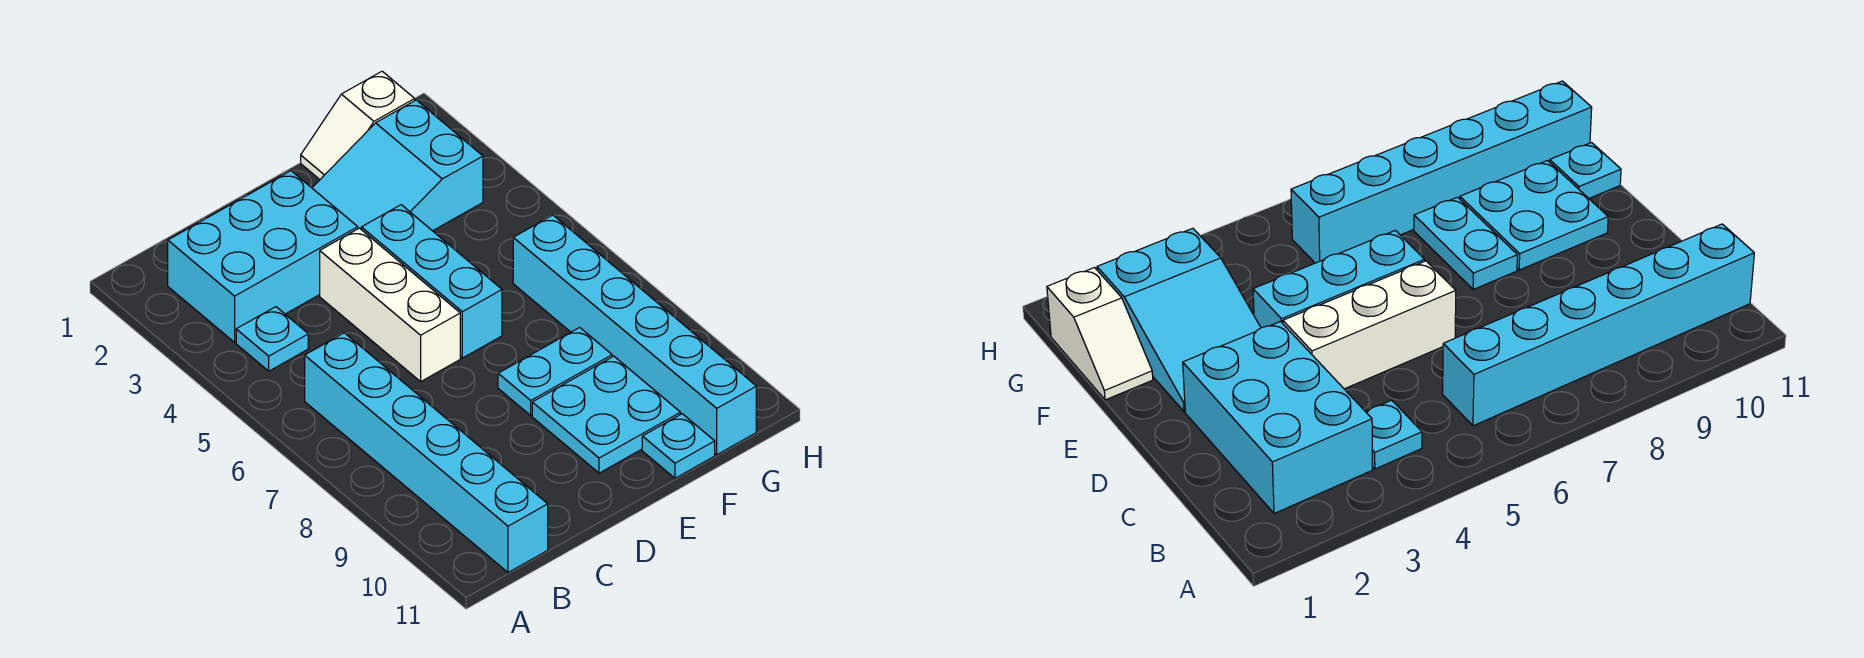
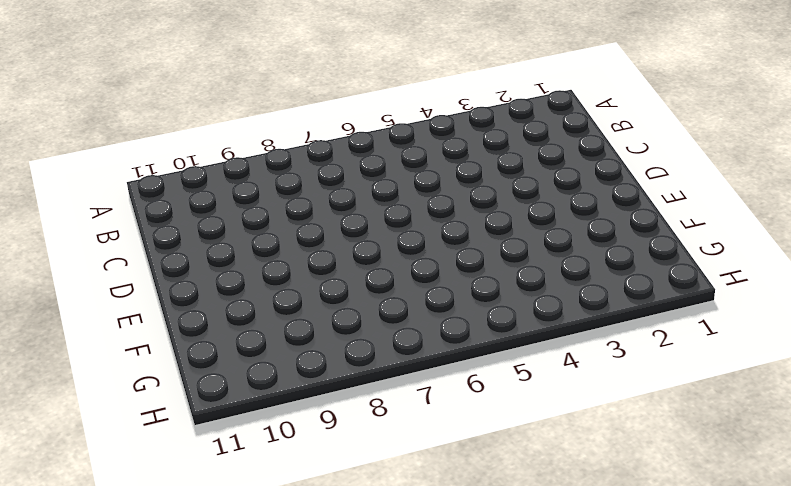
none -> cyan 2x3 brick [168,171,358,342]
none -> cyan 1x1 plate [236,307,308,371]

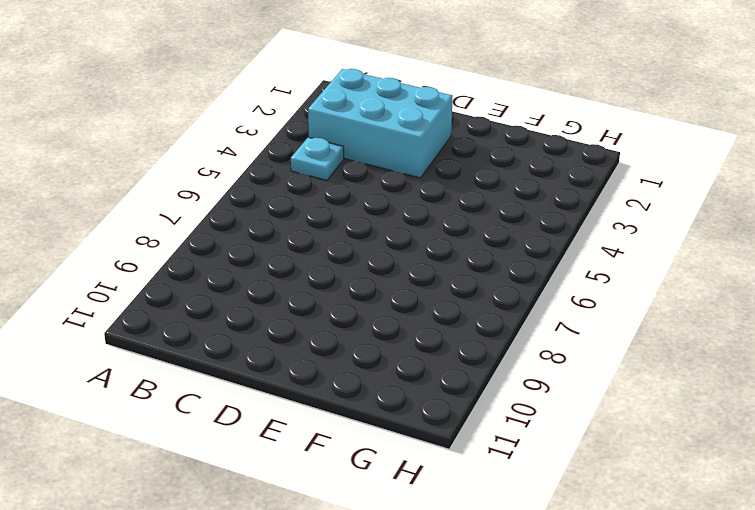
none -> cyan 1x6 brick [305,333,548,573]
none -> white 1x3 brick [320,228,460,382]

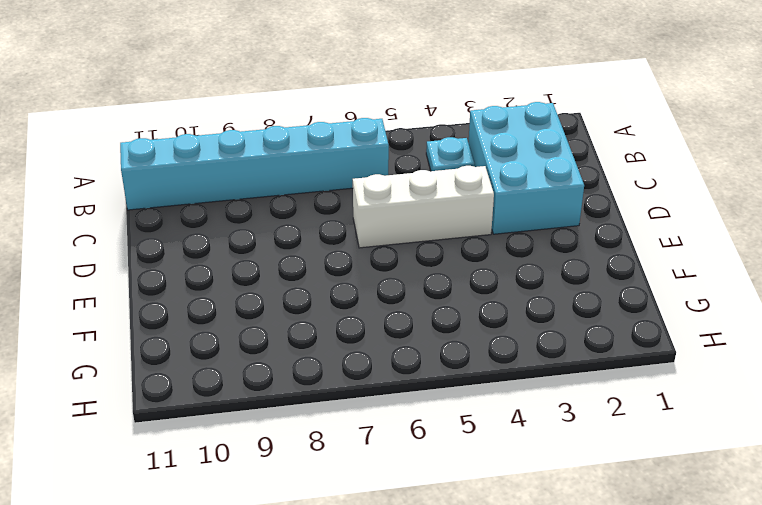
none -> cyan 2x3 slope [312,100,483,231]
none -> cyan 1x3 brick [361,205,502,358]

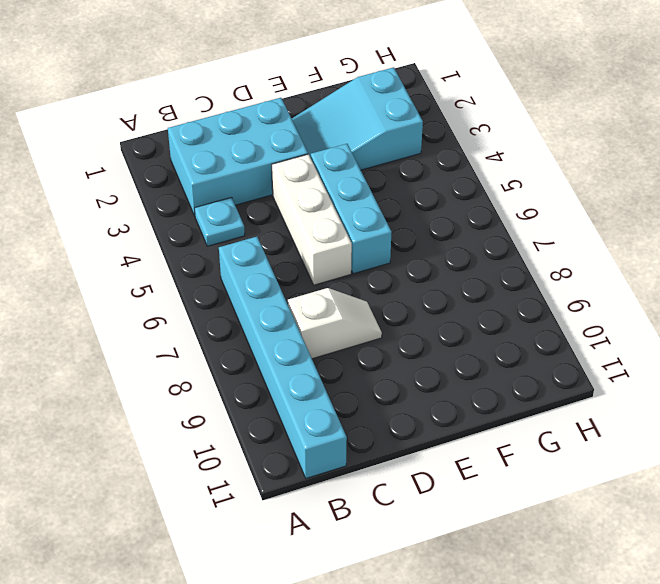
white 1x2 slope [288,288,382,359] -> white 1x2 slope turned to [301,71,415,179]
none -> cyan 1x2 plate [498,327,612,415]
none -> cyan 2x2 plate [532,356,681,473]

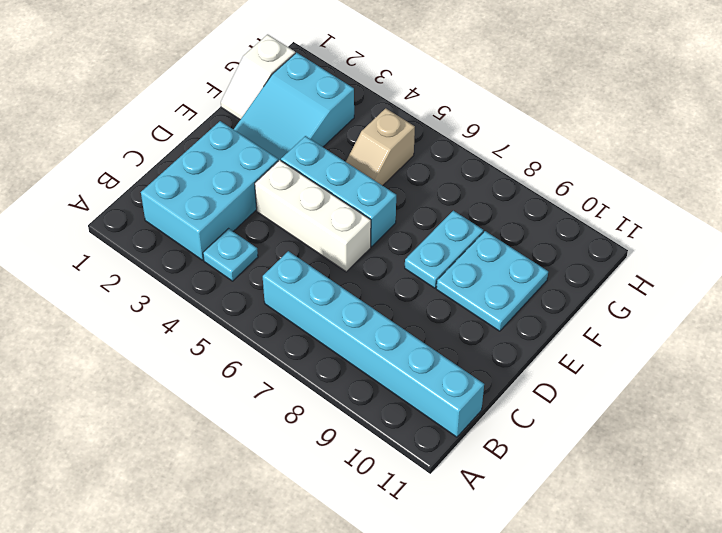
tan 1x2 slope [346,108,415,186] -> none
none -> cyan 1x1 plate [642,414,715,478]
none -> cyan 1x6 brick [513,215,756,455]

